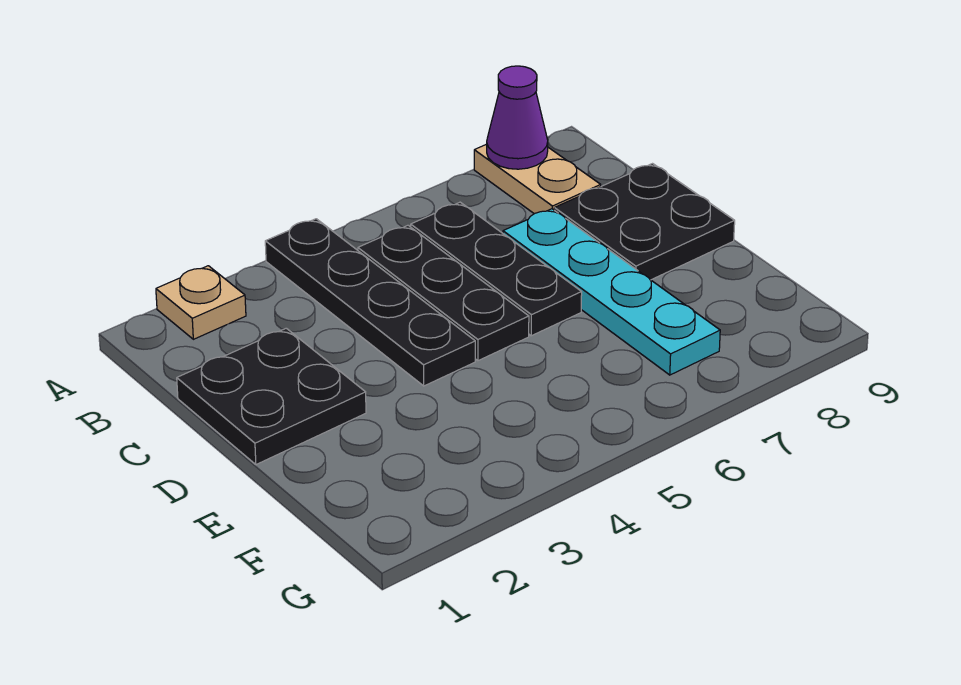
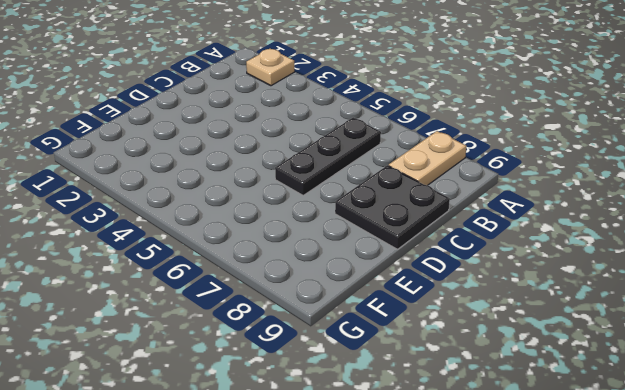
none -> black 1x4 plate [265,219,475,386]
none -> black 1x3 plate [358,225,529,361]

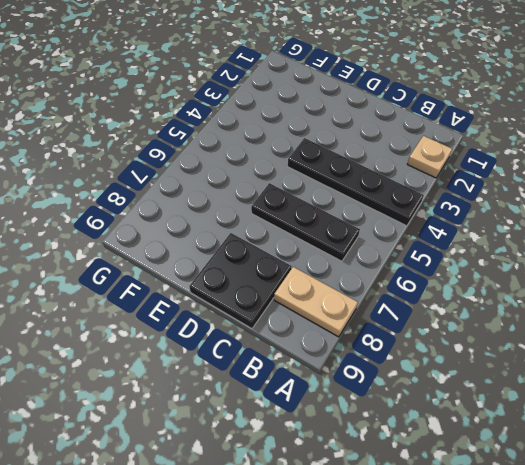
none -> black 1x3 plate [358,225,529,361]
none -> black 2x2 plate [177,328,366,465]

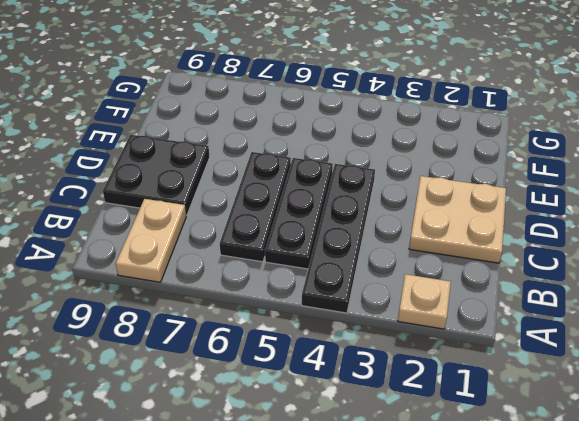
tan 2x2 plate [409,176,506,263] -> black 2x2 plate [177,328,366,465]
none -> cyan 1x4 plate [503,209,720,375]
none -> purple 1x1 cone [487,66,548,169]

